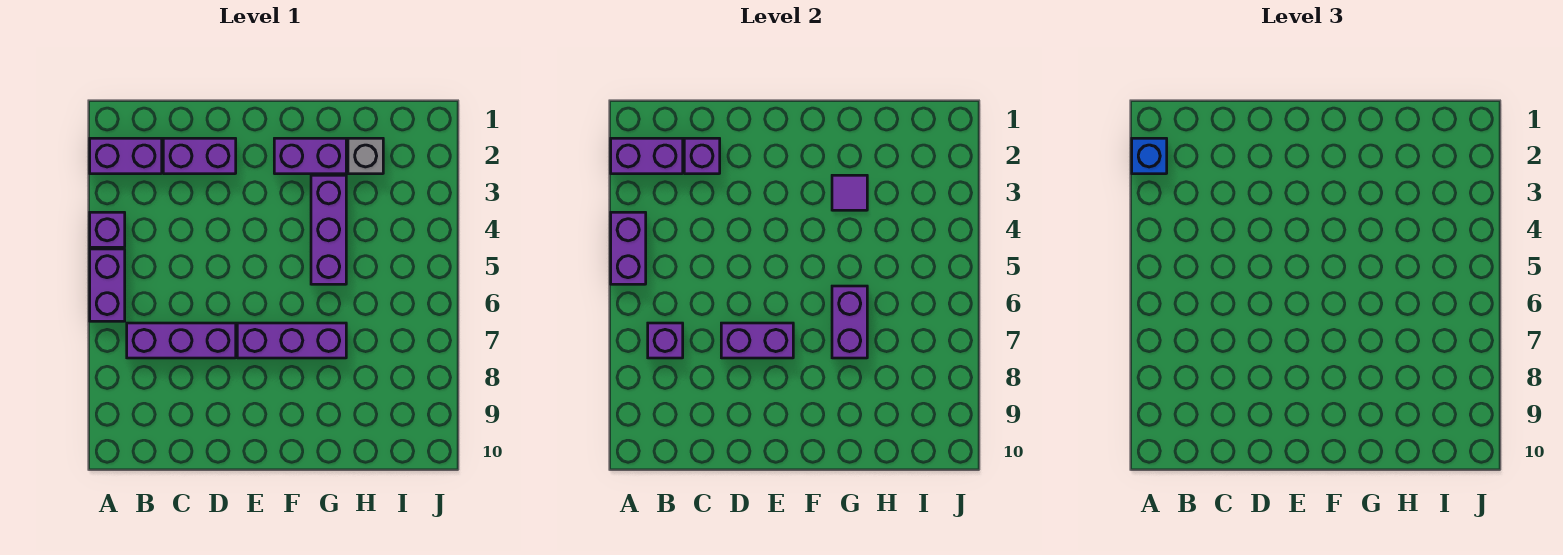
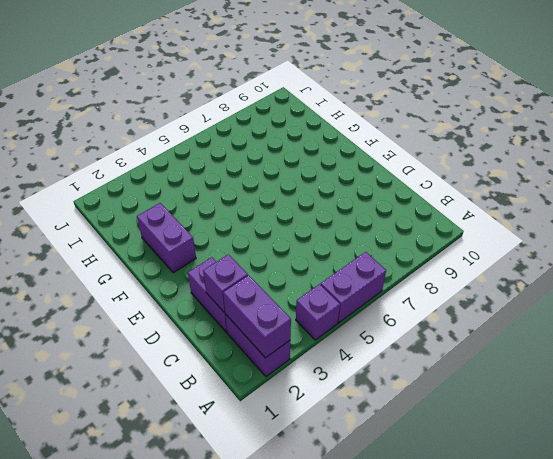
none -> purple 1x3 brick [127,323,236,358]
none -> purple 1x3 brick [237,323,346,358]
none -> purple 1x3 brick [311,175,346,284]

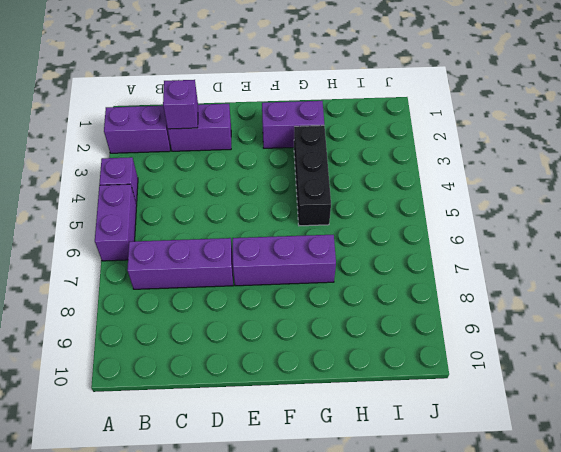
black 1x3 brick [294,125,331,226] -> purple 1x3 brick [311,175,346,284]
none -> grey 1x1 brick [348,138,383,174]
none -> purple 1x2 brick [611,138,683,174]
none -> purple 1x2 brick [611,212,646,284]

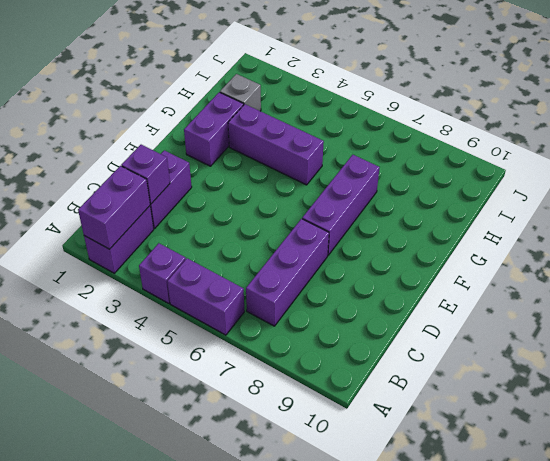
none -> purple 1x2 brick [611,212,646,284]
none -> purple 1x1 brick [648,323,683,358]
none -> purple 1x2 brick [721,323,793,358]

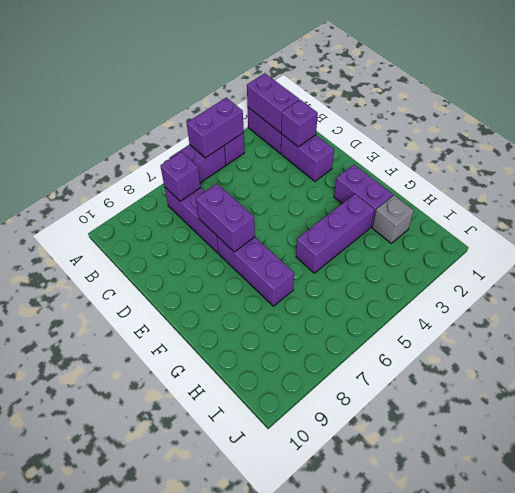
none -> purple 1x1 tile [832,175,867,210]
none -> purple 1x2 brick [832,286,867,358]
none -> blue 1x1 brick [1132,138,1167,174]

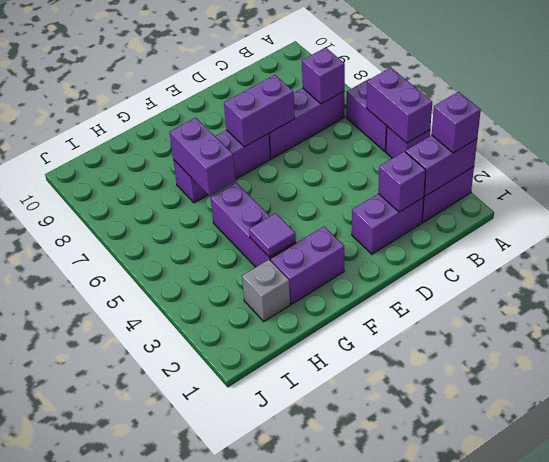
purple 1x1 brick [432,92,481,153] -> blue 1x1 brick [1132,138,1167,174]

